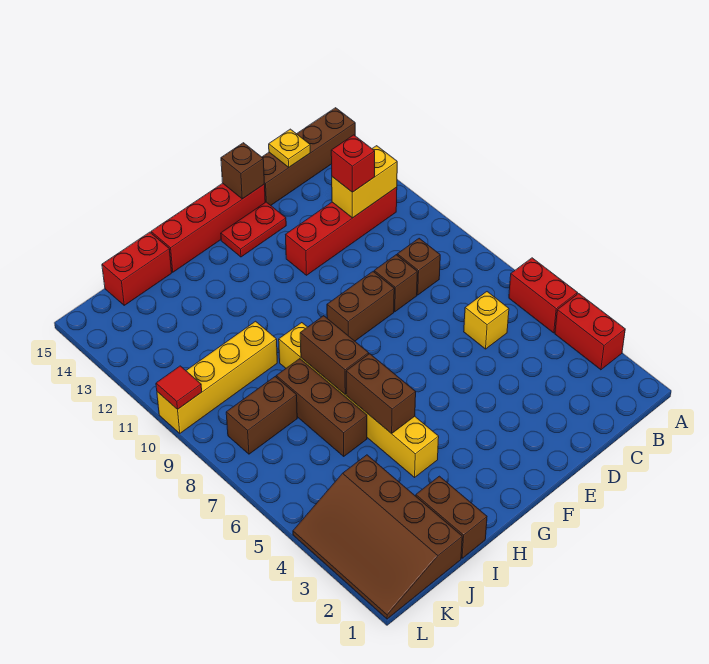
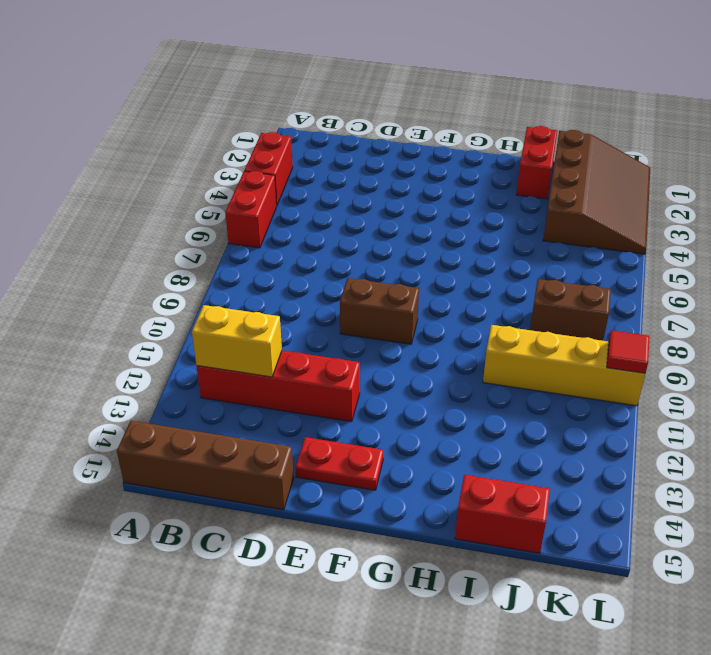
red 1x2 brick [516,126,557,199] -> brown 1x2 brick [416,476,487,558]
none -> yellow 1x1 brick [464,292,509,349]
none -> brown 1x1 brick [397,238,440,295]
none -> brown 1x1 brick [374,255,417,312]

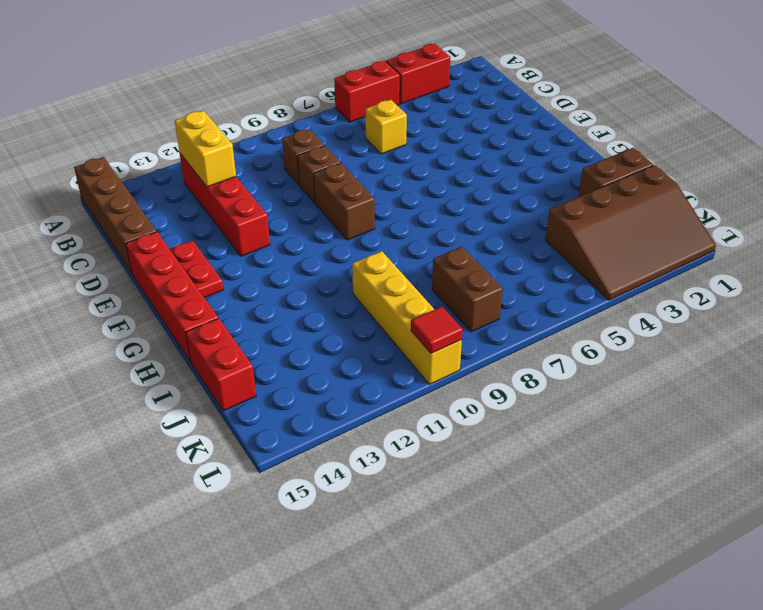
none -> yellow 1x6 brick [279,323,439,477]
none -> brown 1x3 brick [276,359,367,456]
none -> yellow 1x1 plate [269,129,310,167]

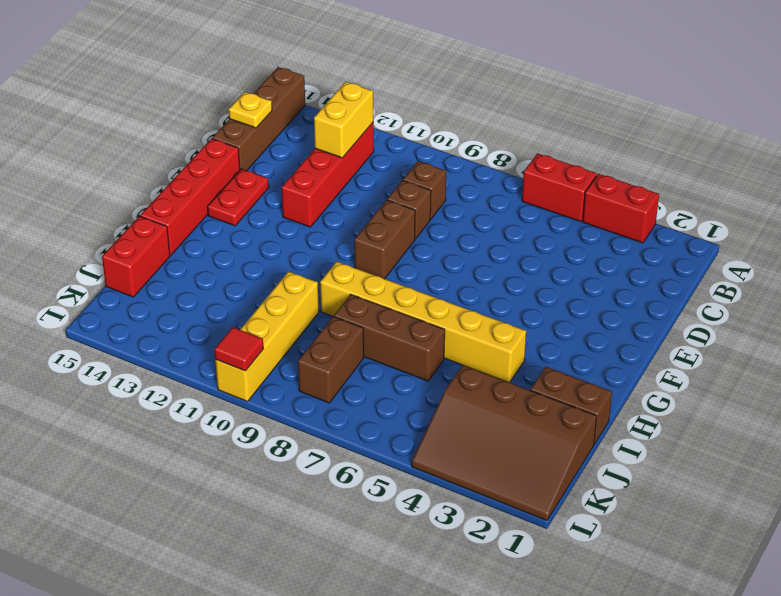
none -> yellow 1x1 brick [464,292,509,349]
none -> brown 1x1 brick [221,143,264,199]
none -> brown 1x2 brick [346,354,416,434]

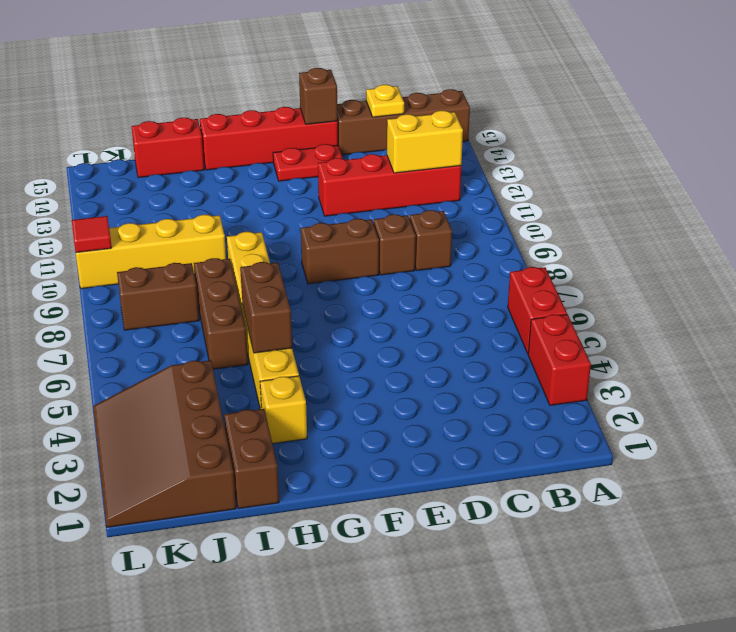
yellow 1x1 brick [260,376,307,444] -> yellow 1x1 brick moved to [464,292,509,349]
none -> brown 1x2 brick [300,316,369,394]
none -> red 1x1 brick [331,135,375,192]

